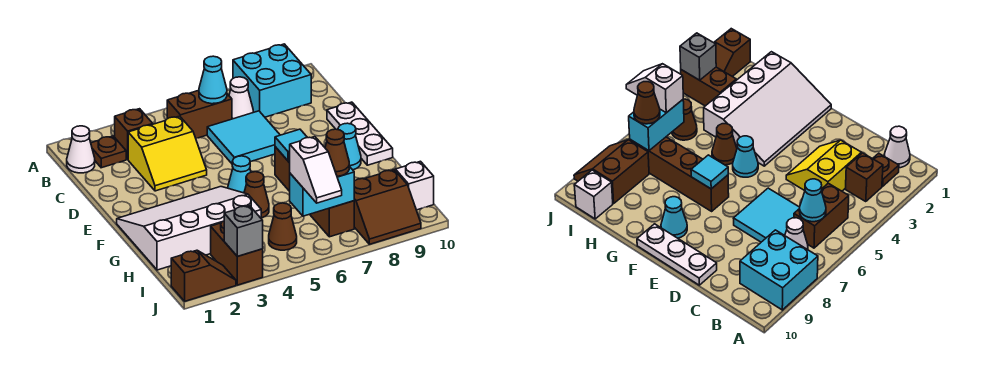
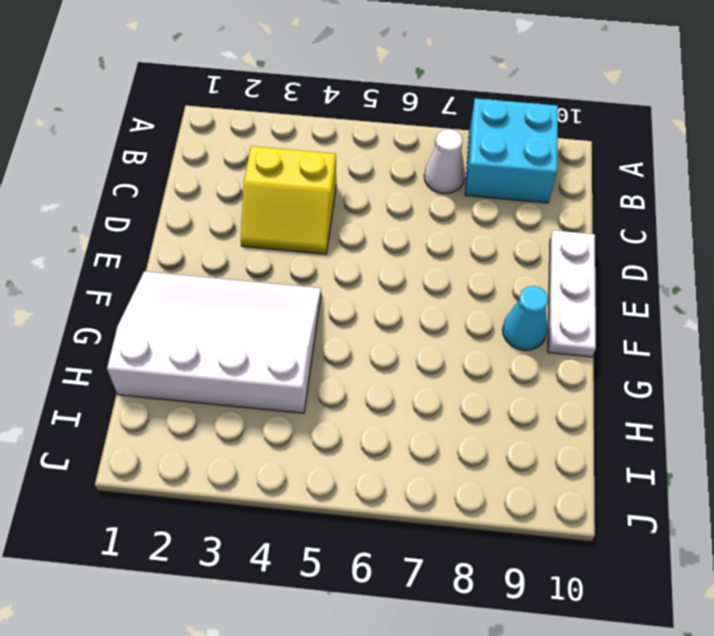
none -> white 1x1 cone [67,126,95,173]
none -> brown 1x1 plate [91,136,126,168]
none -> brown 1x1 brick [115,109,153,159]

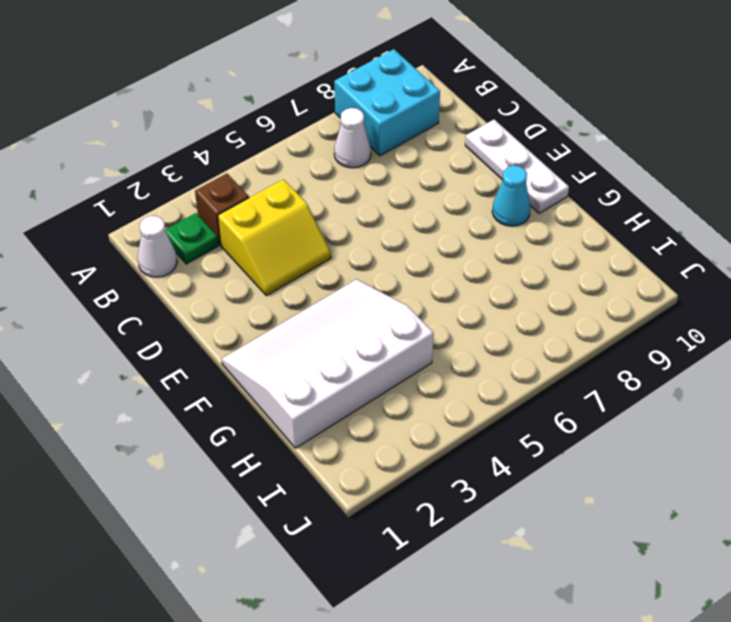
green 1x1 plate [165,213,218,264] -> brown 1x1 plate [91,136,126,168]
none -> brown 1x2 brick [167,90,232,138]
none -> cyan 2x2 tile [207,111,280,163]
none -> cyan 1x1 cone [228,156,251,193]

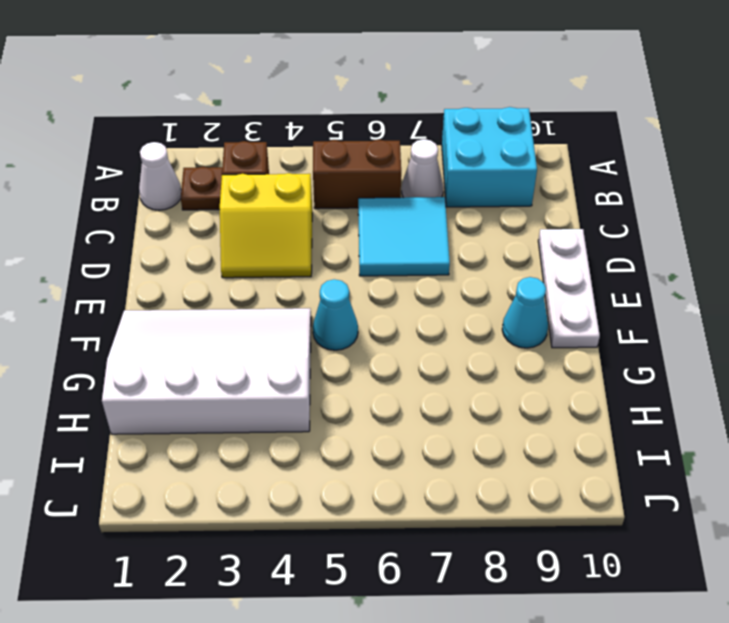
none -> brown 1x4 brick [275,147,354,237]
none -> brown 1x1 cone [244,172,269,218]
none -> brown 1x2 brick [211,221,263,285]

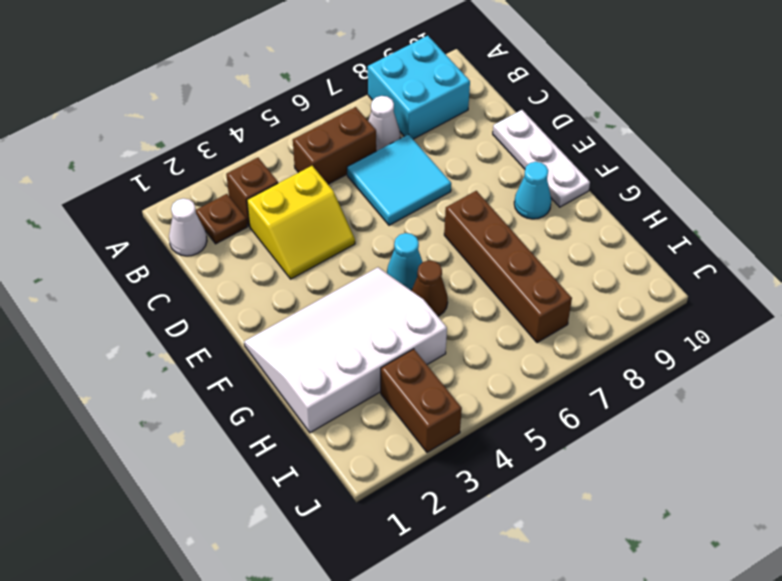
none -> brown 1x1 cone [269,203,297,250]
none -> brown 2x2 slope [354,170,421,244]
none -> white 1x1 brick [395,161,434,210]

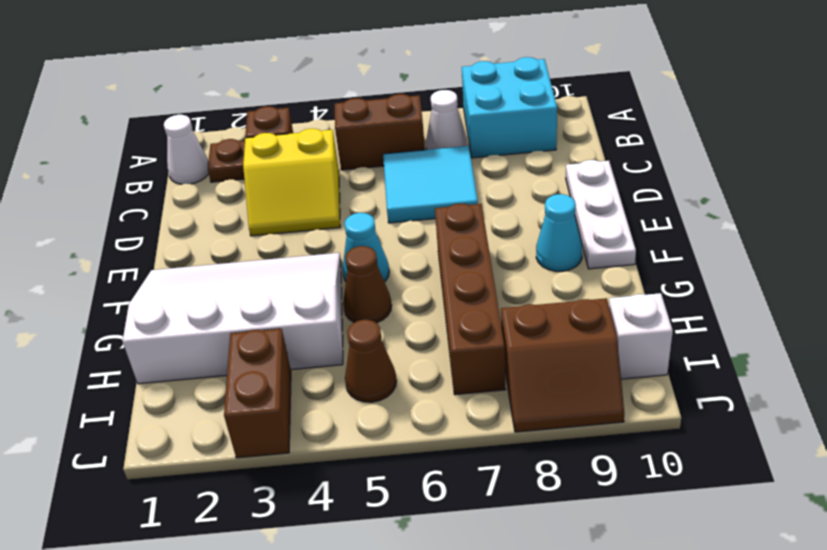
none -> brown 1x2 slope [171,250,236,301]
none -> cyan 1x1 cone [199,56,227,104]
none -> cyan 1x1 tile [275,129,308,161]

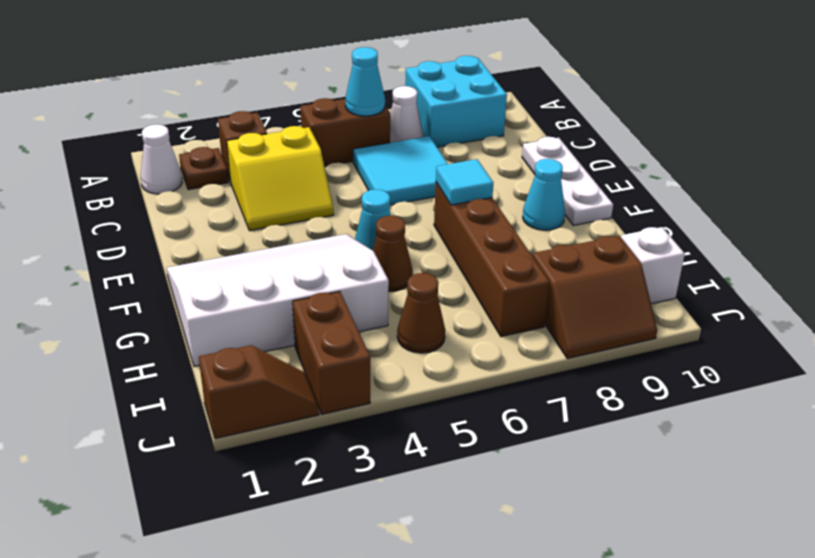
none -> cyan 1x2 brick [290,166,354,216]
none -> grey 1x1 brick [224,205,263,256]
none -> white 1x2 slope [290,137,342,203]

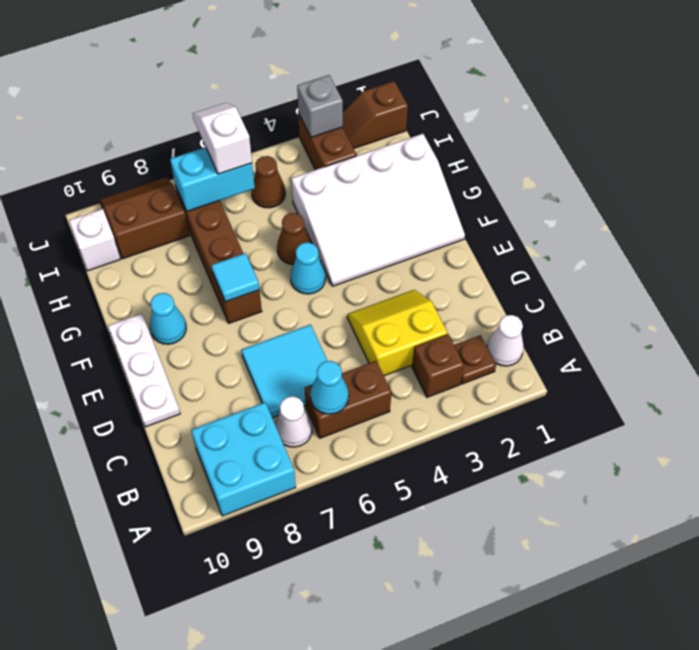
none -> brown 1x1 cone [325,129,349,176]

